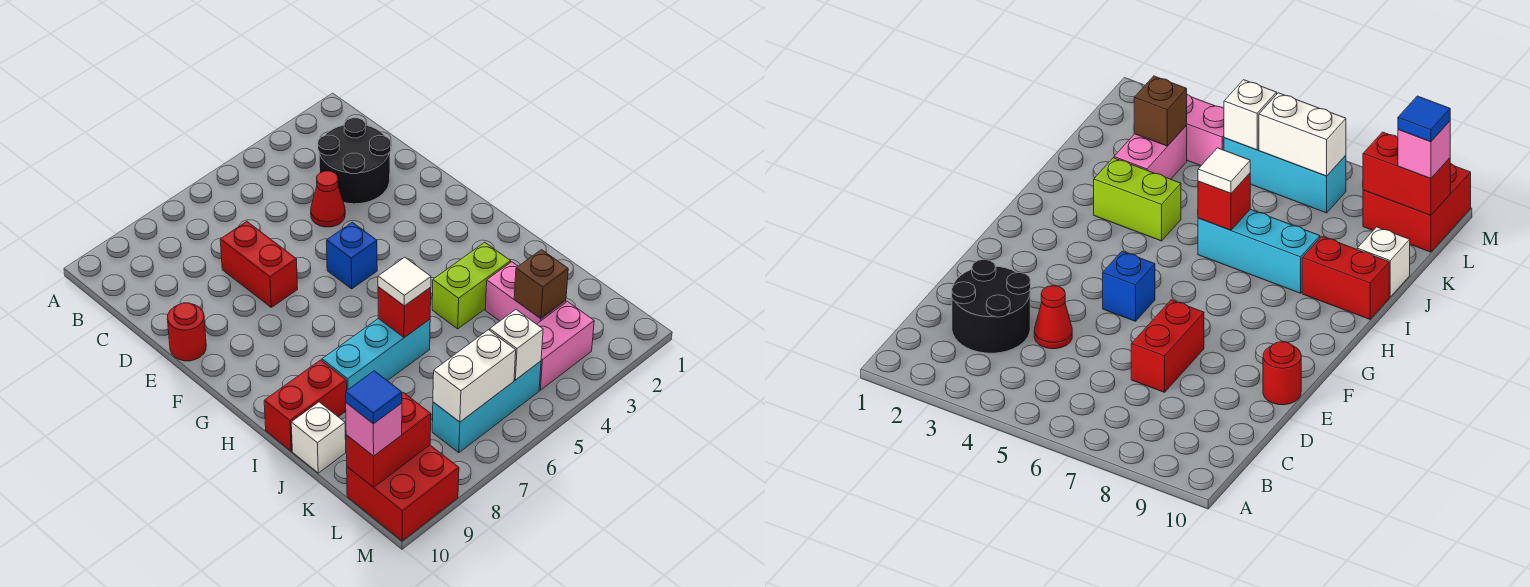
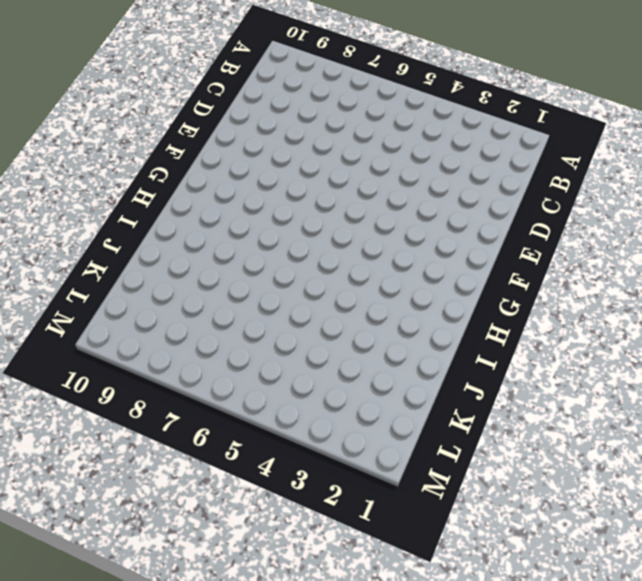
none -> black 2x2 round brick [318,118,391,204]
none -> red 1x1 cone [311,171,345,227]
none -> red 1x2 brick [220,221,298,307]

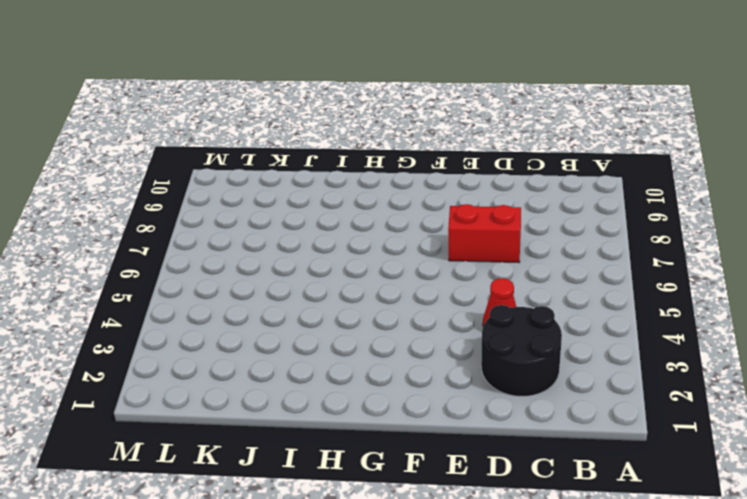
none -> red 1x1 round brick [167,303,206,361]
none -> blue 1x1 brick [327,222,377,289]
none -> lime 1x2 brick [432,242,511,329]

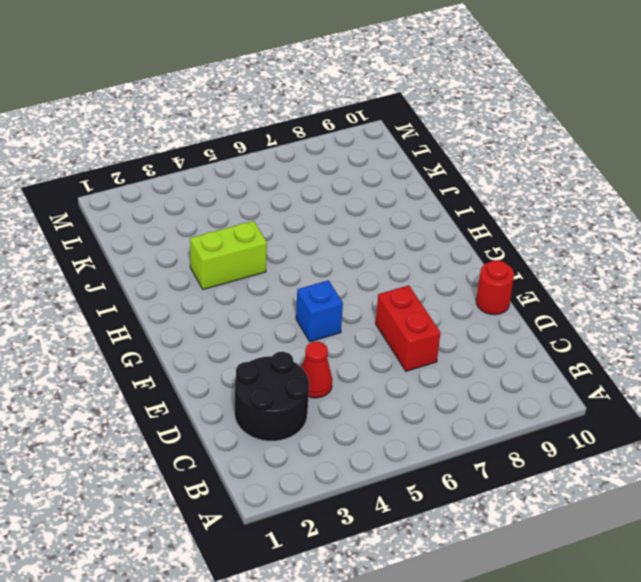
none -> cyan 1x3 brick [322,318,430,390]
none -> red 1x2 brick [264,360,347,451]
none -> pink 1x2 brick [485,262,566,324]

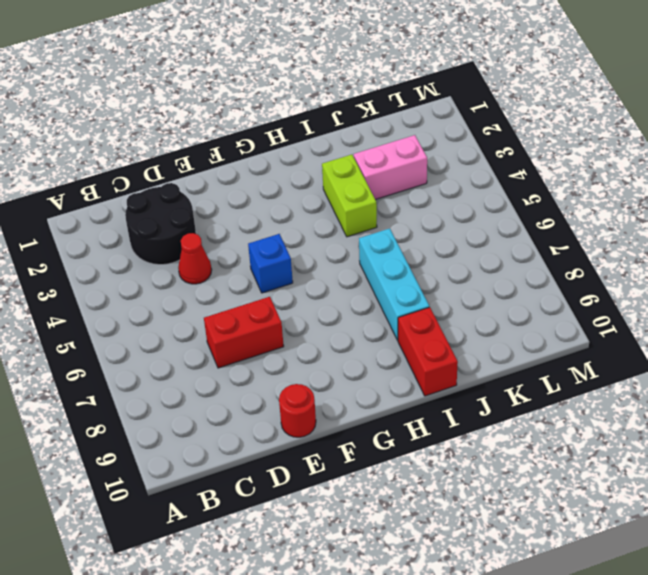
none -> white 1x1 brick [291,402,346,473]
none -> pink 1x2 brick [537,301,594,390]
none -> cyan 1x3 brick [432,361,541,453]

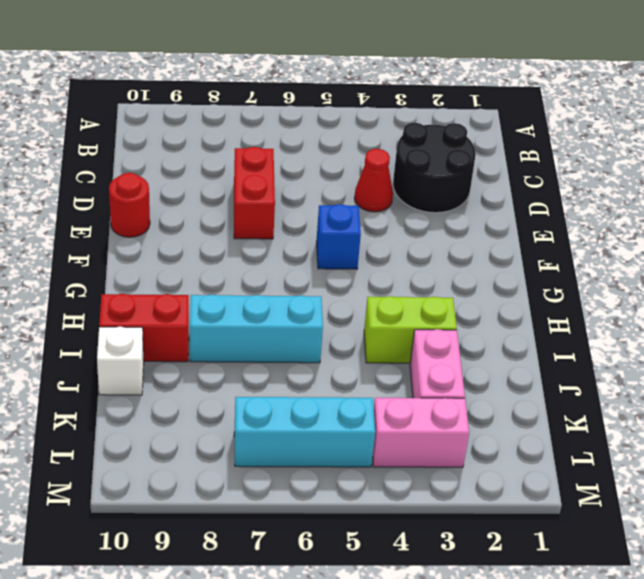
none -> red 2x2 brick [347,445,459,541]
none -> red 1x1 brick [378,287,431,338]
none -> brown 1x1 brick [514,250,568,319]

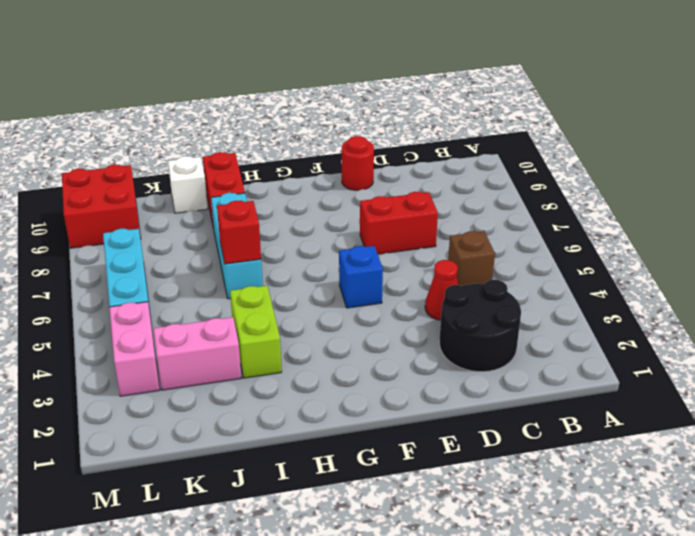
brown 1x1 brick [448,231,495,286] -> brown 1x1 brick moved to [514,250,568,319]
none -> white 1x1 brick [490,310,543,380]
none -> white 1x2 brick [433,330,516,422]
none -> red 1x2 brick [346,393,431,487]

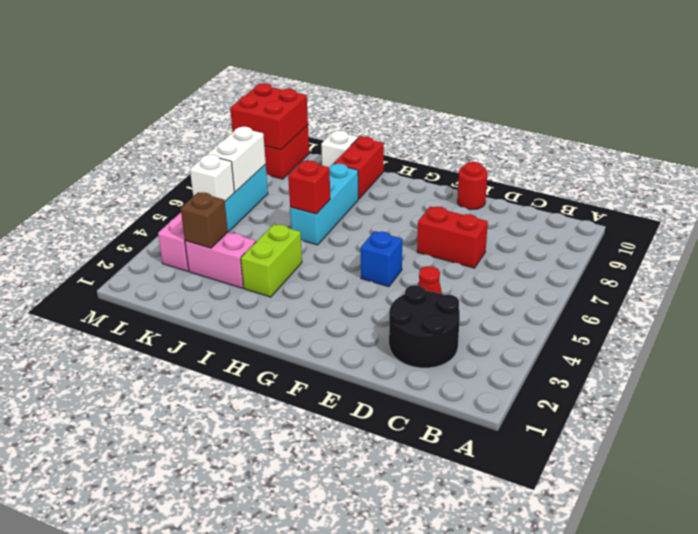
red 2x2 brick [230,83,308,150] -> red 1x2 brick [346,393,431,487]
none -> white 1x1 tile [378,257,431,306]
none -> pink 1x1 brick [346,403,402,456]
none -> blue 1x1 tile [346,371,402,424]

